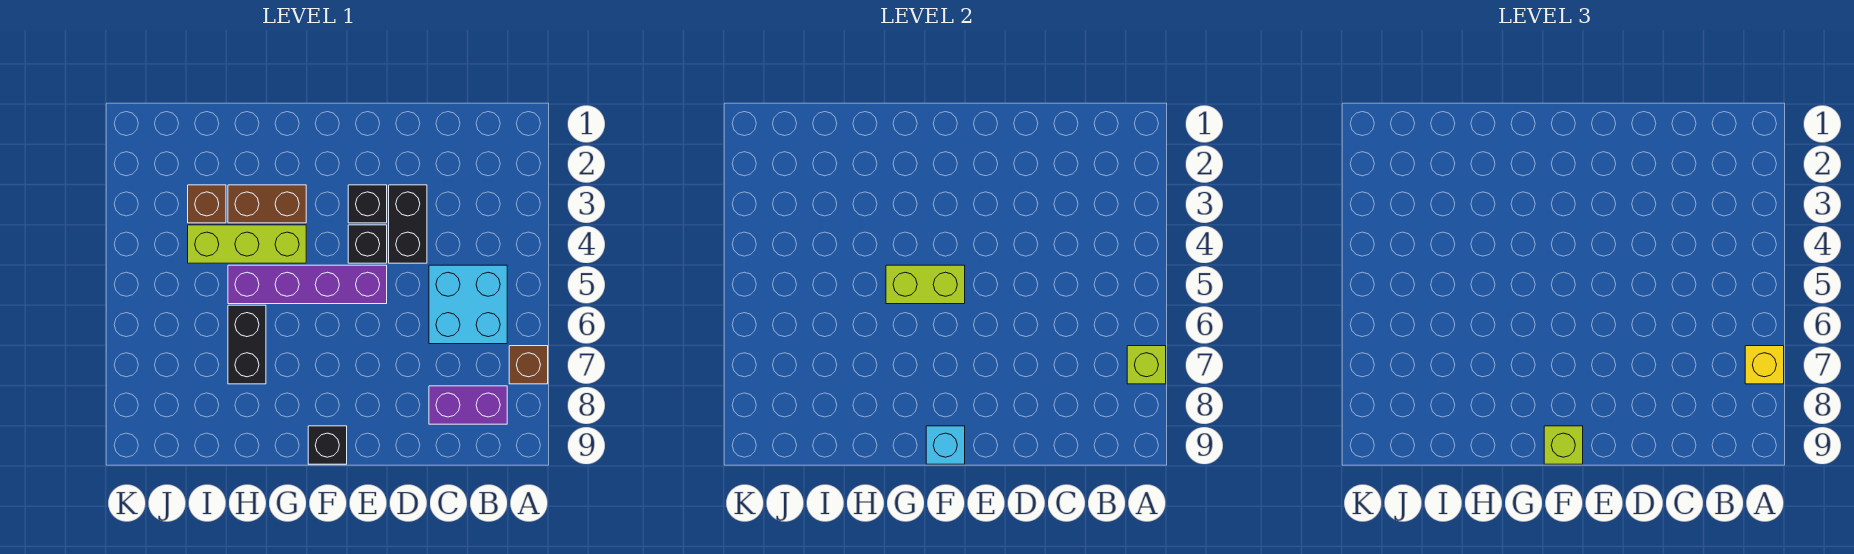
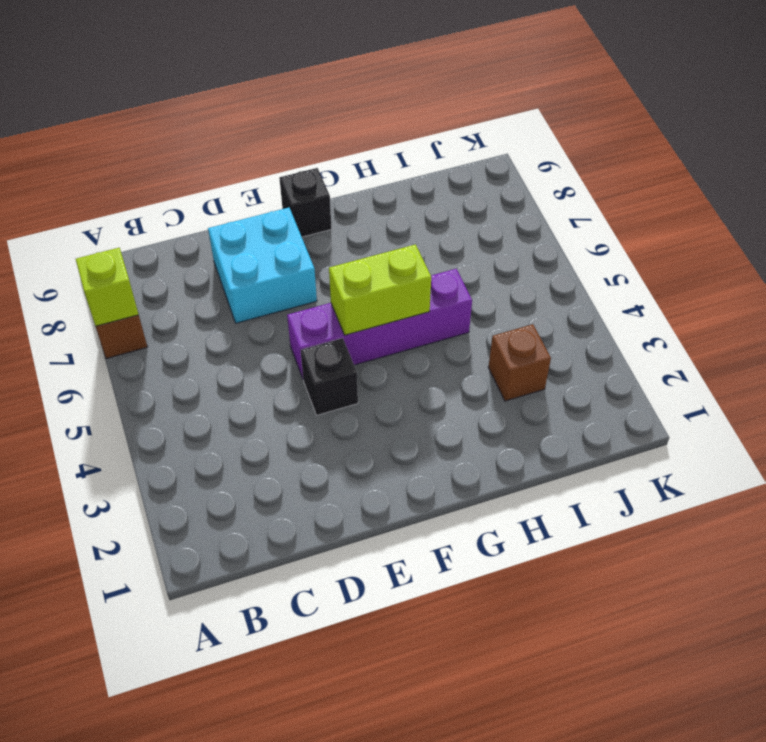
cyan 2x2 brick [208,208,317,323] -> cyan 2x2 brick moved to [429,265,507,344]
none -> purple 1x2 brick [429,386,507,424]
none -> black 1x2 brick [389,185,427,263]
none -> black 1x1 brick [348,185,387,223]

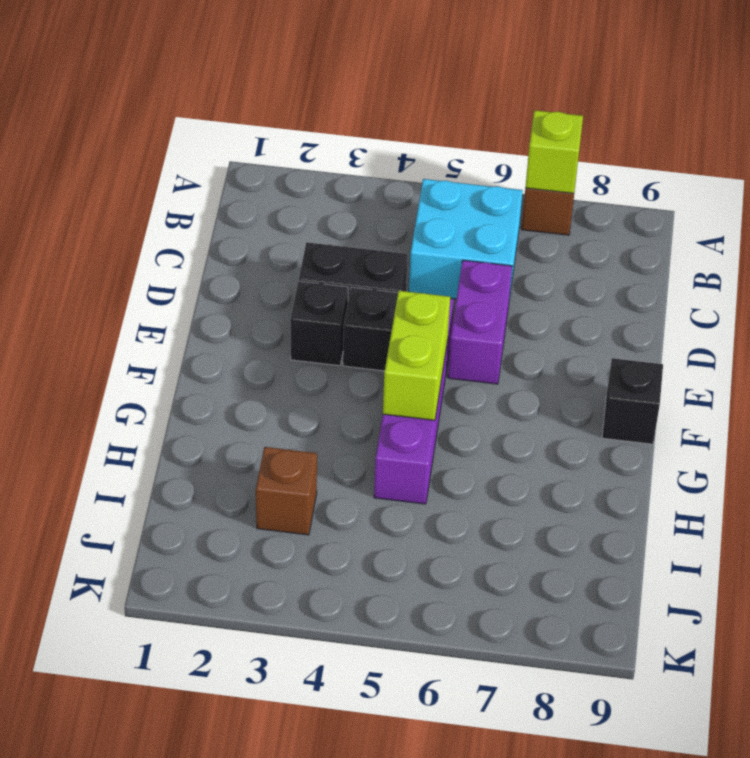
purple 1x2 brick [448,260,512,384] -> purple 1x2 brick moved to [429,386,507,424]
none -> brown 1x2 brick [228,185,306,223]
none -> lime 1x3 brick [188,225,306,263]
none -> black 1x2 brick [228,305,266,384]

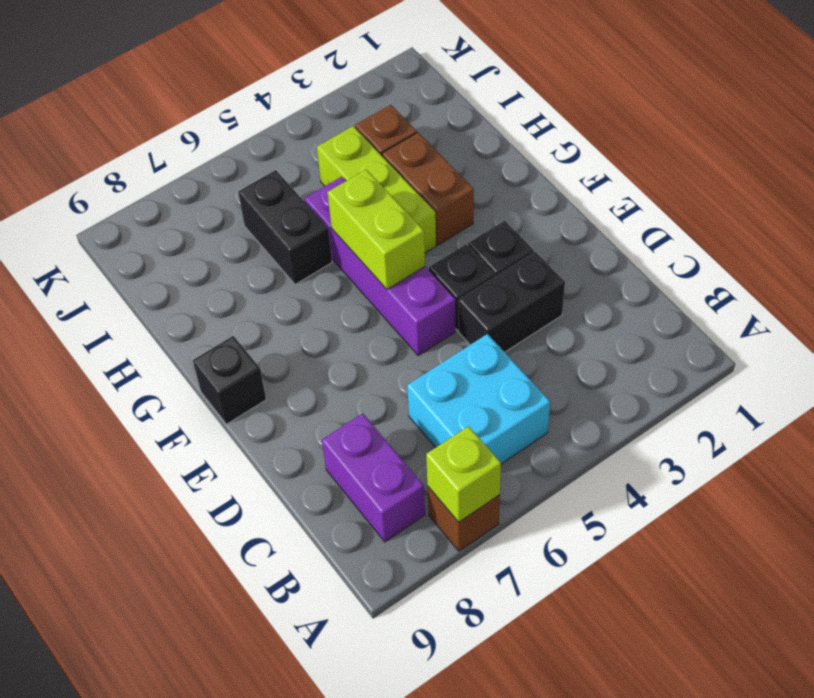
black 1x2 brick [238,170,332,284] -> black 1x2 brick turned to [228,305,266,384]
none -> cyan 1x1 brick [926,426,965,464]
none -> yellow 1x1 brick [1745,346,1784,384]
none -> lime 1x1 brick [1544,426,1583,464]

